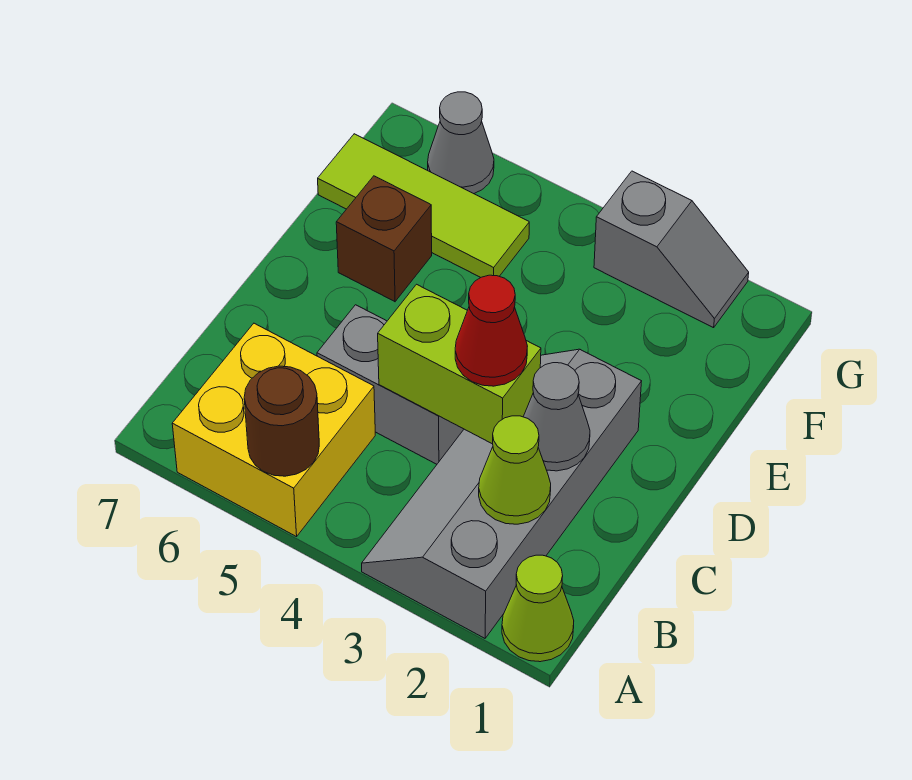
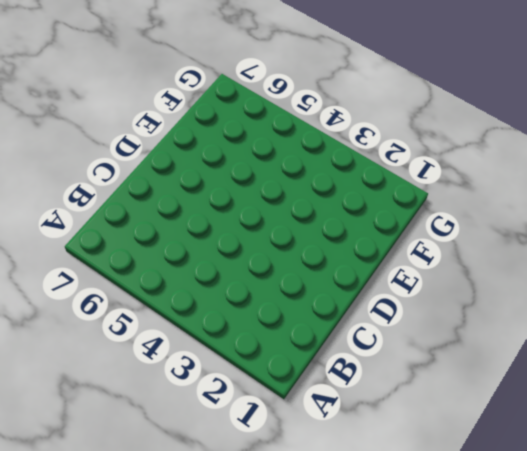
none -> lime 1x1 cone [502,555,574,662]
none -> grey 2x4 slope [362,349,642,638]
none -> yellow 2x2 brick [172,323,375,537]

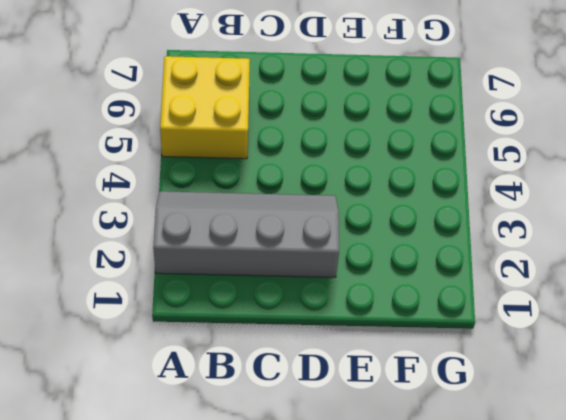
none -> lime 1x1 cone [502,555,574,662]
none -> grey 1x2 brick [317,305,464,464]
none -> brown 1x1 brick [336,176,432,302]

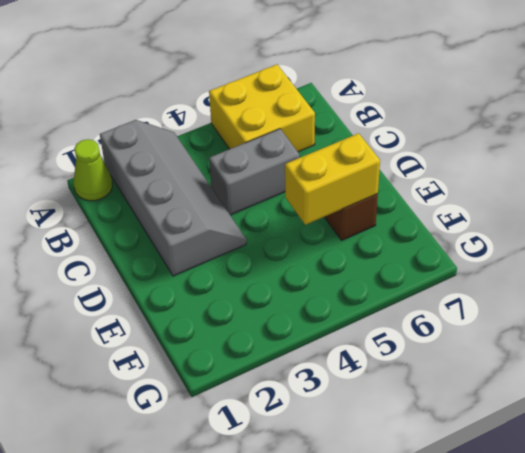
yellow 1x2 brick [285,133,380,225] -> none
none -> lime 1x3 tile [318,134,529,278]
none -> grey 1x2 slope [594,171,749,328]
none -> grey 1x1 cone [428,92,494,194]

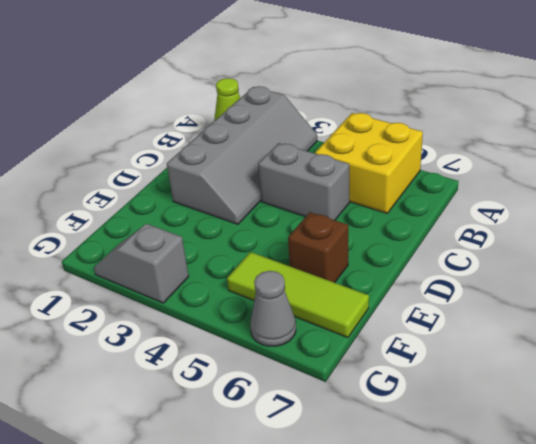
none -> brown 1x1 round brick [244,366,319,476]
none -> lime 1x1 cone [479,416,551,524]
none -> grey 1x1 cone [523,363,590,471]

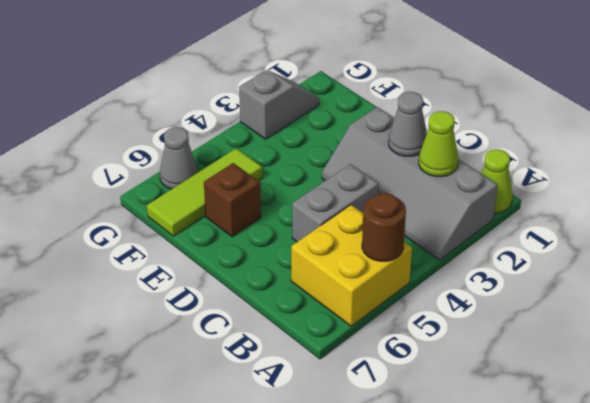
none -> lime 1x2 brick [378,284,541,444]
none -> red 1x1 cone [455,275,527,386]

